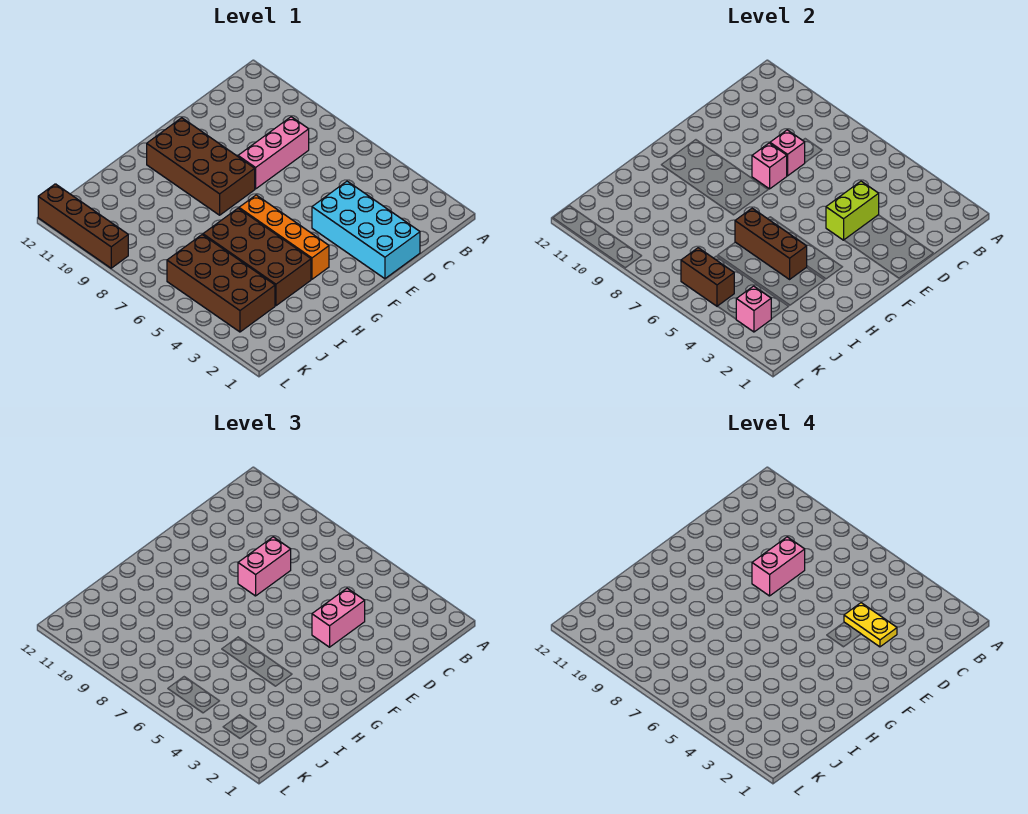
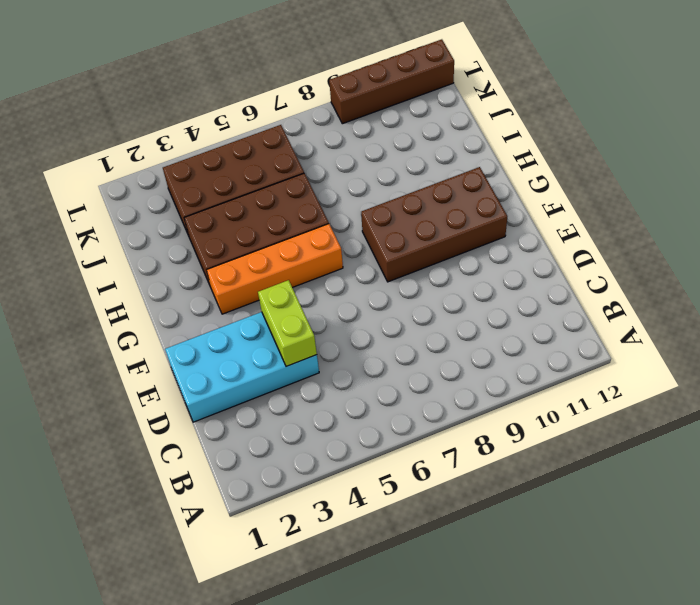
none -> pink 1x3 brick [238,117,309,189]
none -> pink 1x1 brick [770,130,805,176]
none -> pink 1x1 brick [752,143,787,189]

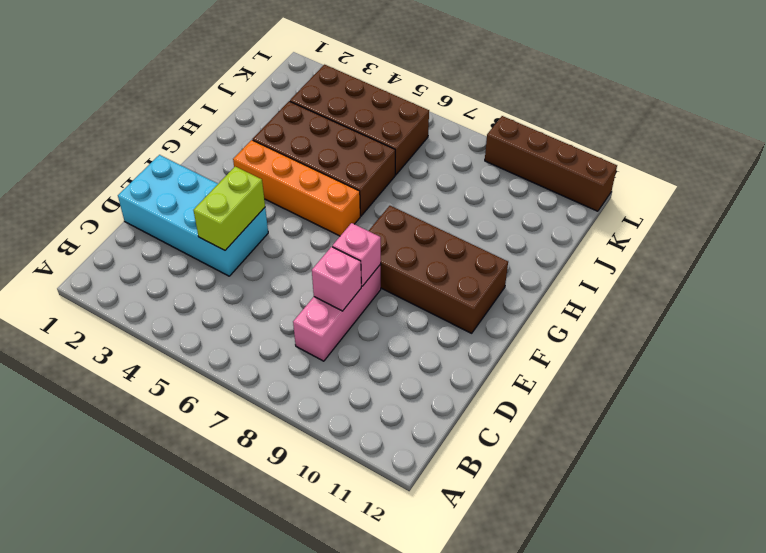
none -> brown 1x3 brick [735,208,807,279]
none -> pink 1x1 brick [736,286,771,332]
none -> brown 1x2 brick [681,248,734,306]

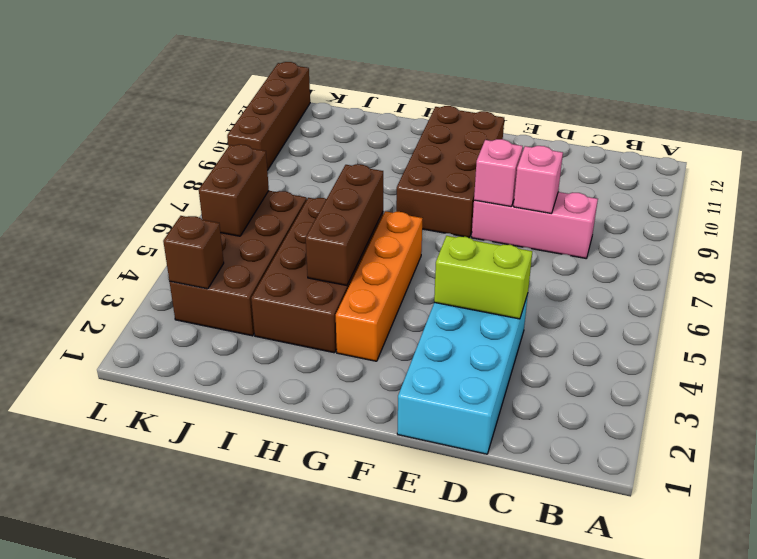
brown 1x1 brick [163,216,224,289] -> pink 1x1 brick [736,286,771,332]
none -> pink 1x2 brick [312,588,365,647]
none -> pink 1x2 brick [238,537,291,596]
none -> yellow 1x2 plate [844,603,897,647]

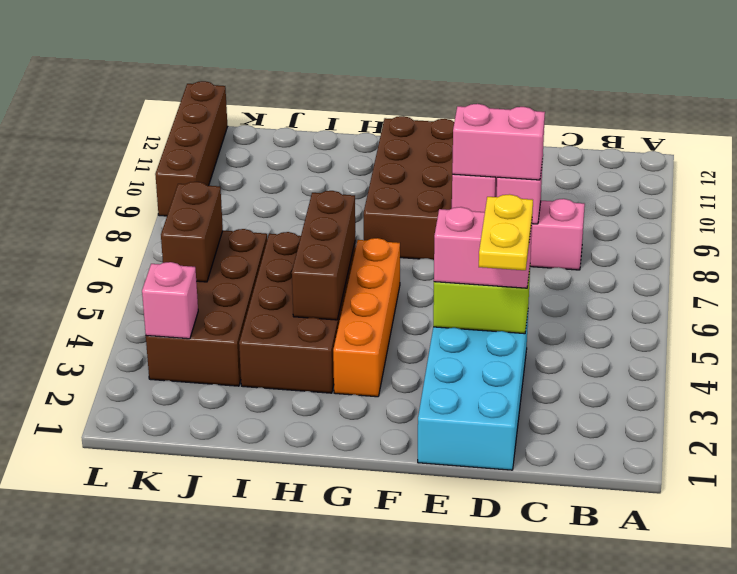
none -> pink 1x2 brick [752,537,805,596]

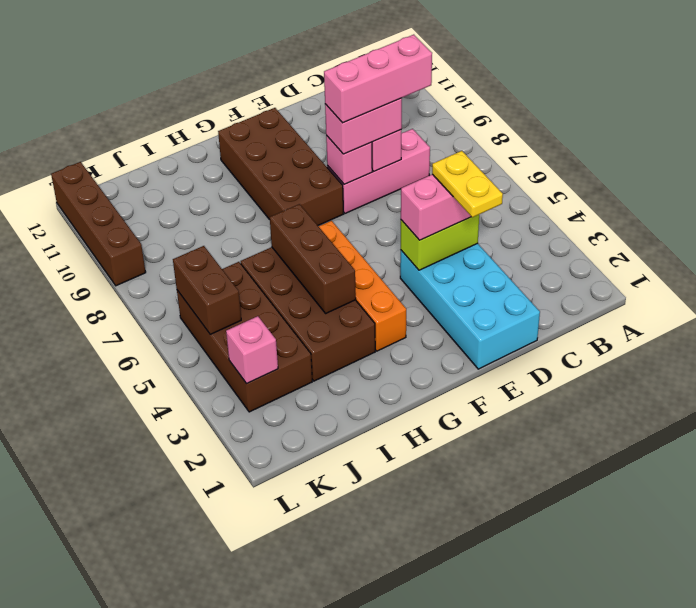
pink 1x3 brick [324,35,432,123] -> pink 1x2 brick [752,537,805,596]

